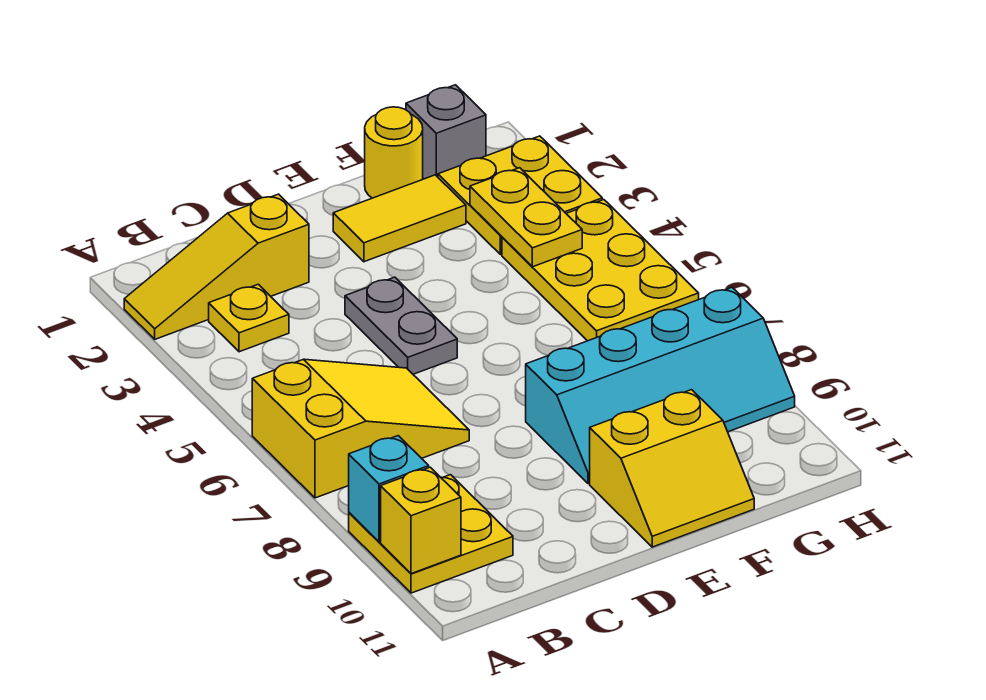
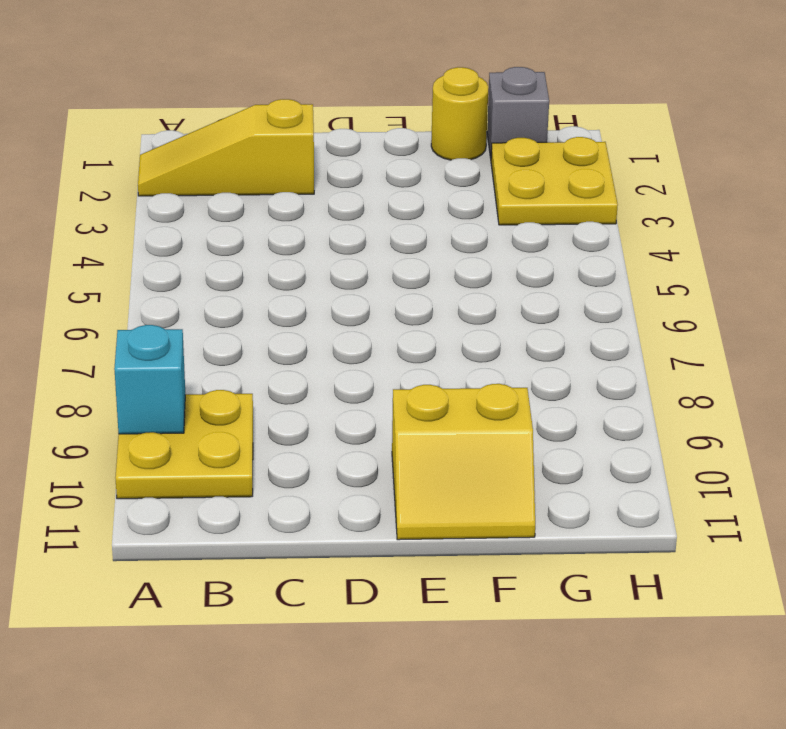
none -> yellow 2x3 slope [252,359,469,498]
none -> yellow 1x1 plate [209,284,289,352]
none -> grey 1x2 plate [345,277,457,374]

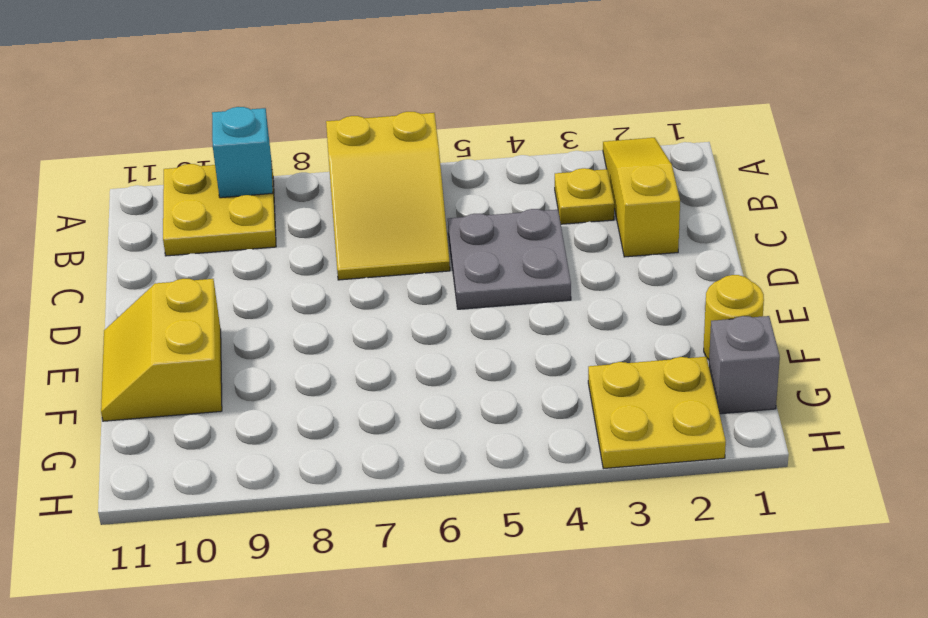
grey 2x2 plate [448,209,571,309] -> grey 1x2 plate [345,277,457,374]
none -> yellow 1x2 tile [333,175,466,262]
none -> cyan 2x4 slope [526,287,795,484]
none -> yellow 2x3 plate [502,200,699,341]

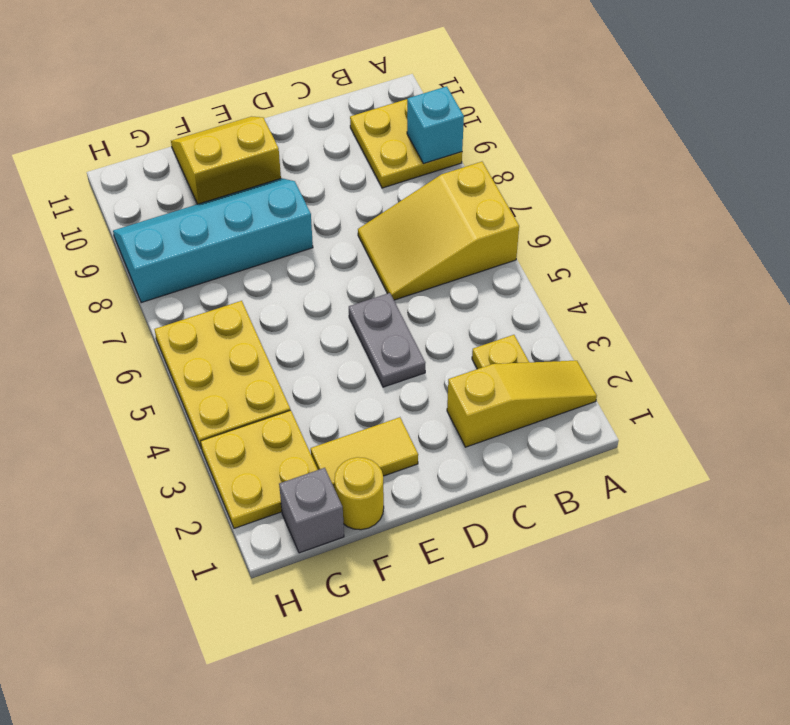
none -> yellow 1x1 brick [381,467,461,574]
none -> yellow 1x2 plate [470,168,582,267]

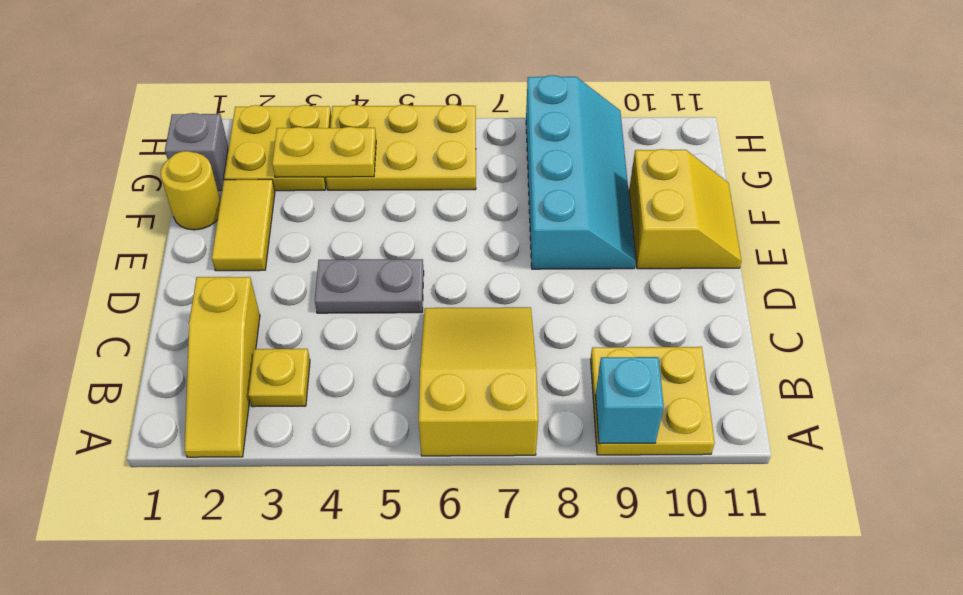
none -> yellow 1x1 brick [381,467,461,574]

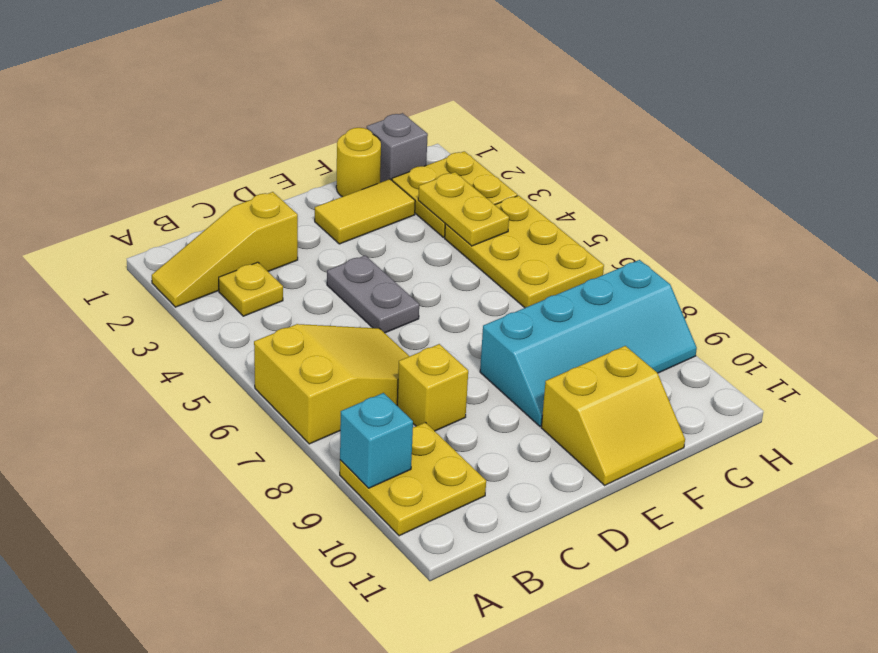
yellow 1x1 brick [397,344,468,431] -> yellow 1x1 brick moved to [381,467,461,574]

